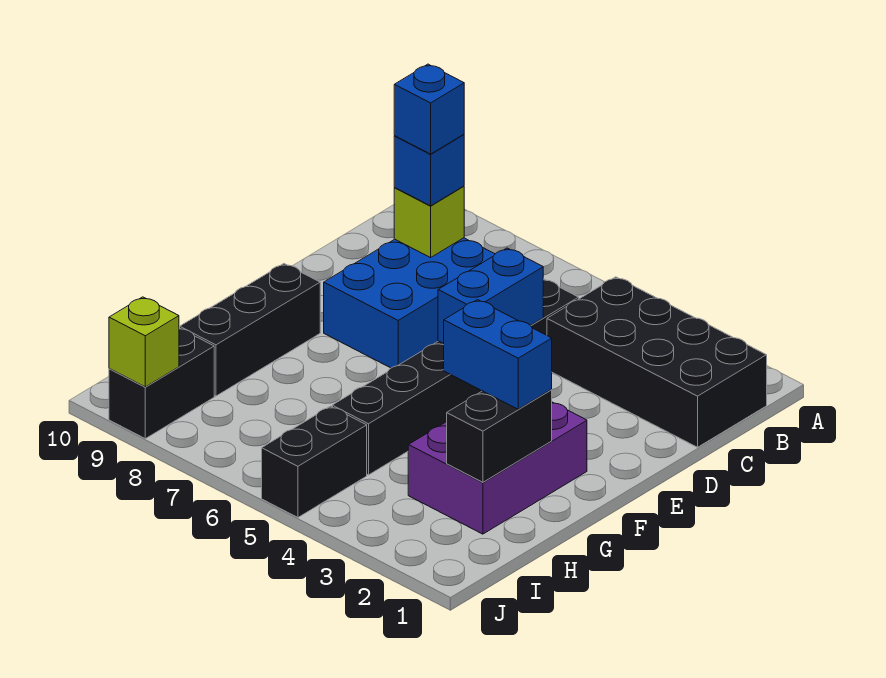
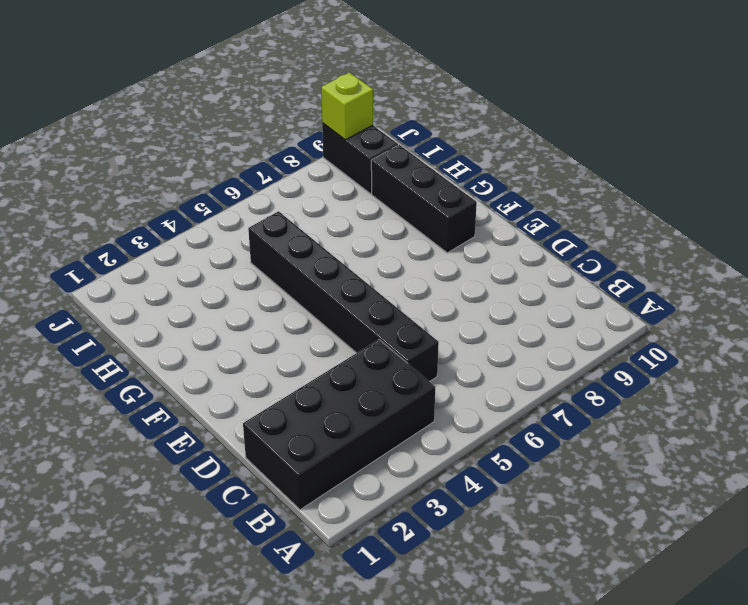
none -> blue 2x3 brick [324,238,495,368]
none -> purple 2x3 brick [408,402,587,534]
none -> black 1x2 brick [262,406,367,518]

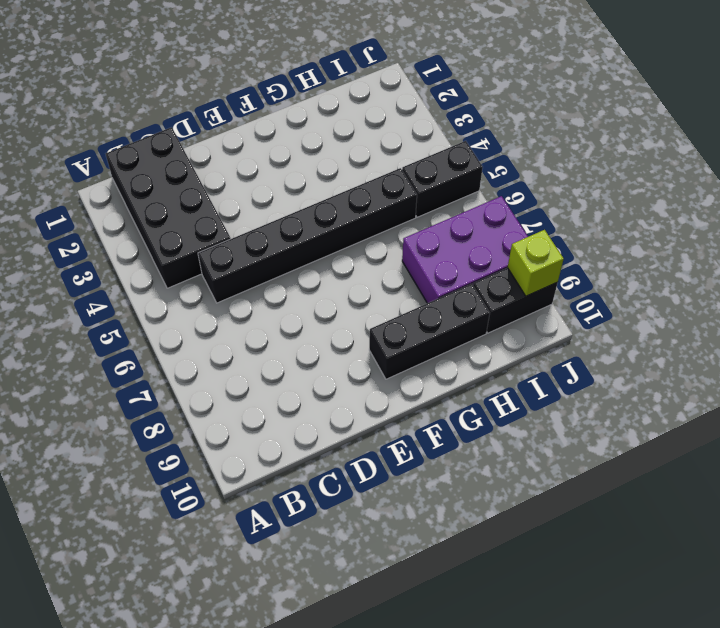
purple 2x3 brick [402,196,528,303] -> purple 2x3 brick moved to [408,402,587,534]
none -> blue 2x3 brick [324,238,495,368]
none -> lime 1x1 brick [394,186,464,258]
none -> blue 1x2 brick [438,248,543,344]

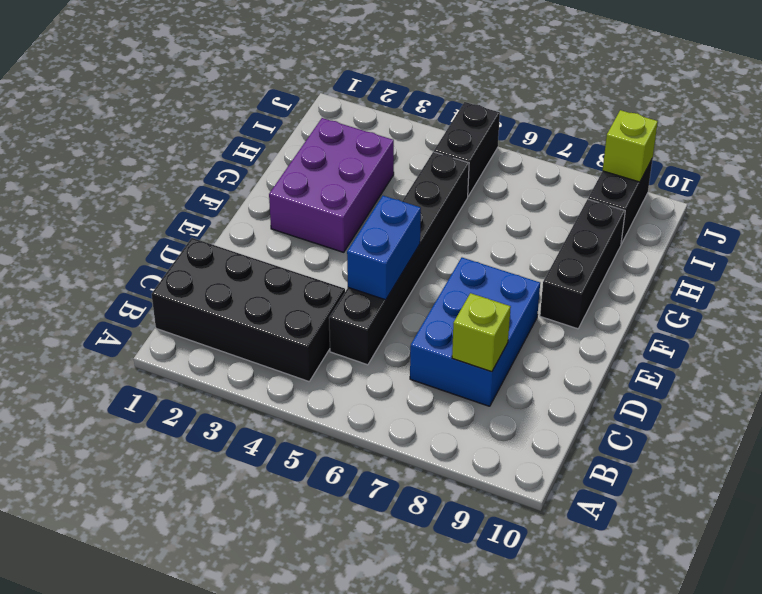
none -> black 1x2 brick [447,390,552,482]
none -> blue 1x1 brick [394,134,464,206]
none -> blue 1x2 brick [444,300,552,409]

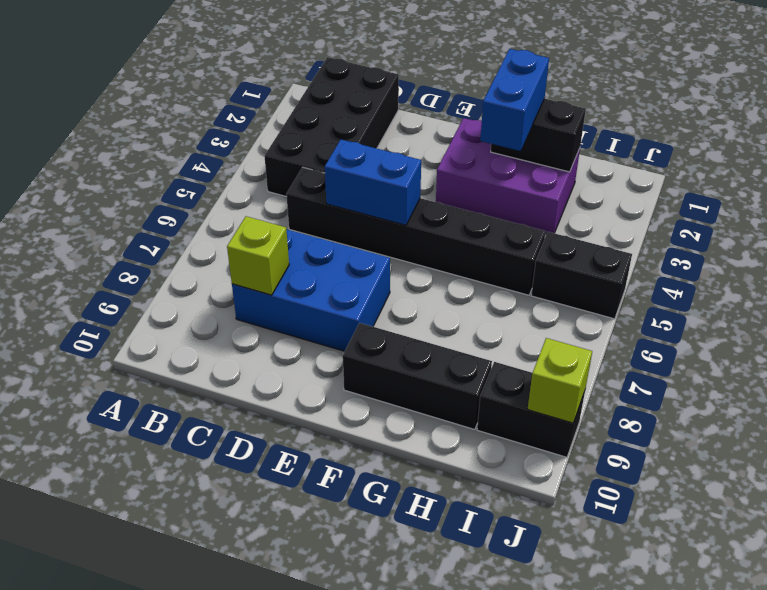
none -> blue 1x1 brick [394,134,464,206]
none -> blue 1x1 brick [394,64,464,154]

